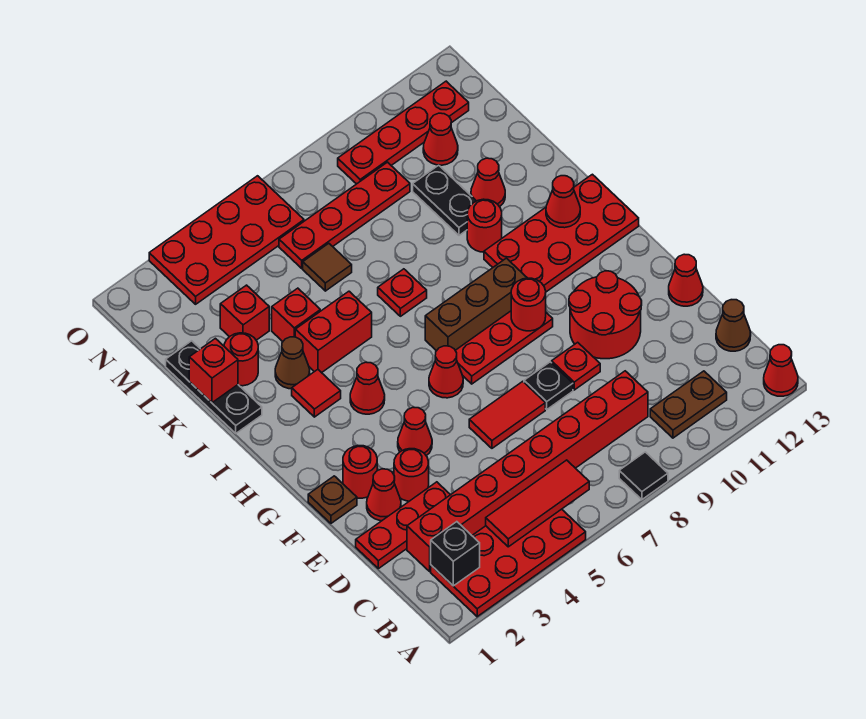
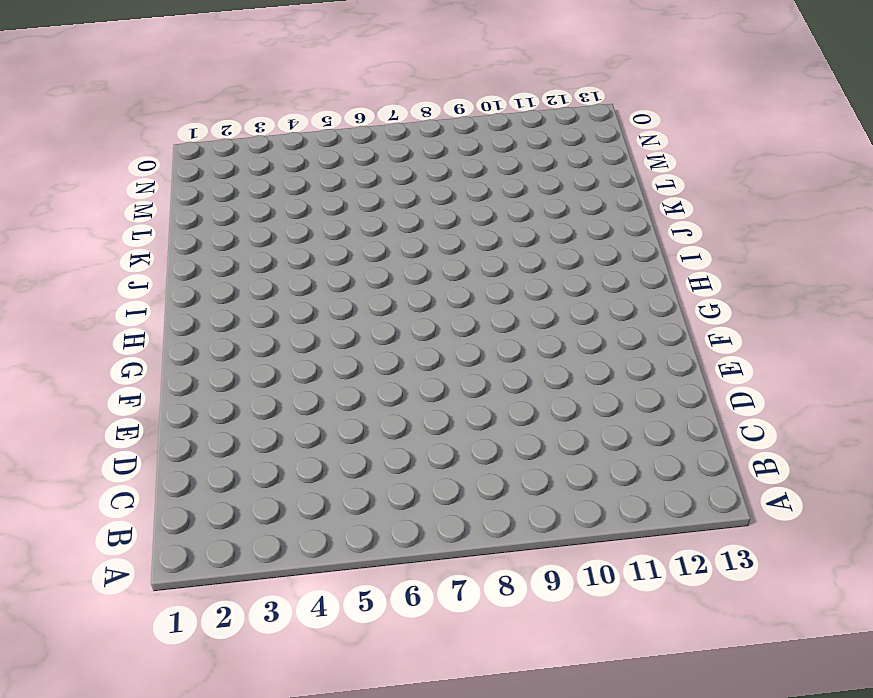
none -> red 2x4 plate [431,509,586,617]
none -> black 1x1 tile [619,452,668,500]
none -> red 1x1 cone [764,345,798,396]
none -> brown 1x2 plate [650,371,727,438]

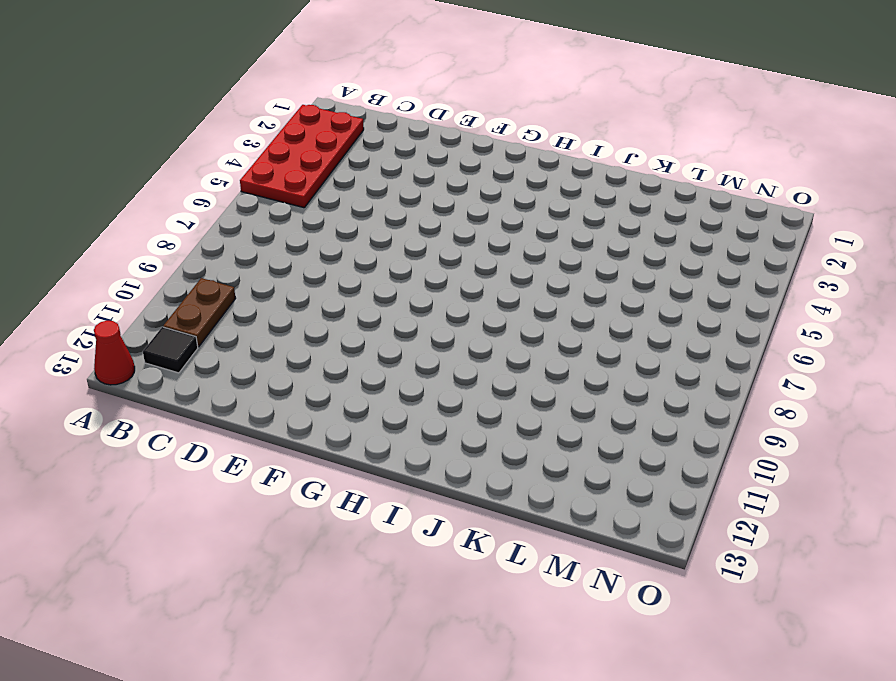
black 1x1 tile [143,327,198,373] -> black 1x1 tile moved to [619,452,668,500]
none -> red 1x8 brick [407,371,648,571]
none -> brown 1x1 cone [716,300,751,351]
none -> red 1x3 plate [356,482,450,569]
none -> red 1x1 cone [367,469,401,521]

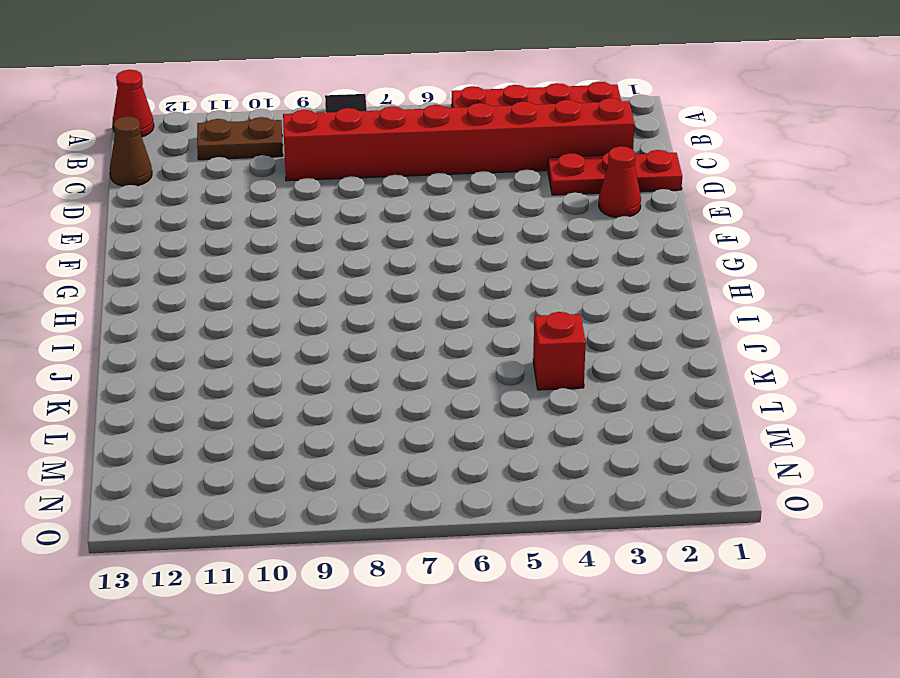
none -> red 1x1 round brick [394,449,429,501]
none -> red 1x2 tile [469,381,545,448]
none -> black 1x1 plate [524,362,573,409]
none -> red 1x1 plate [552,342,600,390]

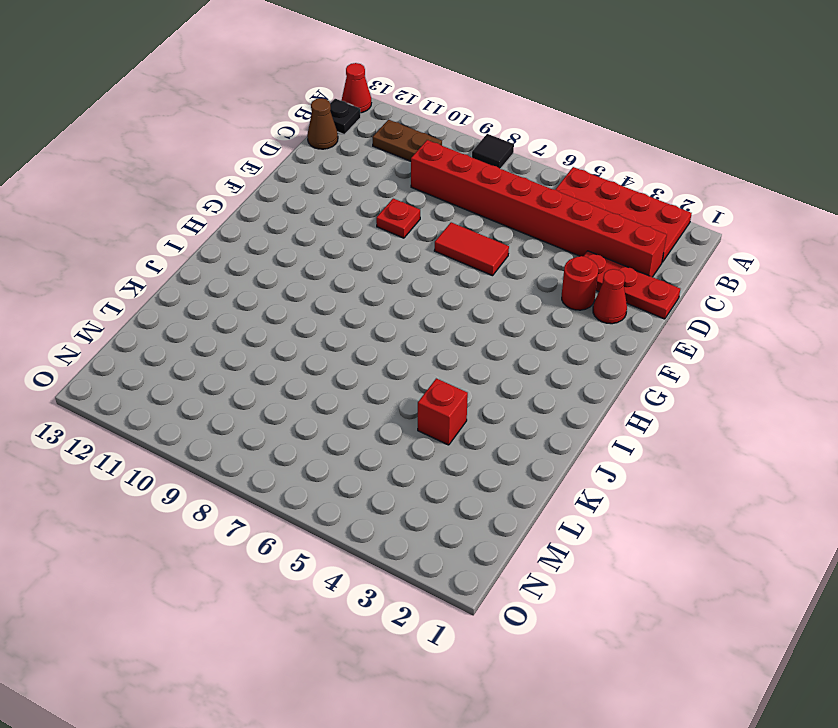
black 1x1 plate [330,99,361,135] -> black 1x1 plate moved to [524,362,573,409]
none -> red 2x2 round brick [569,271,642,359]
none -> red 1x1 cone [669,254,703,306]
none -> brown 1x1 plate [308,476,357,523]
none -> red 1x1 round brick [343,446,377,498]

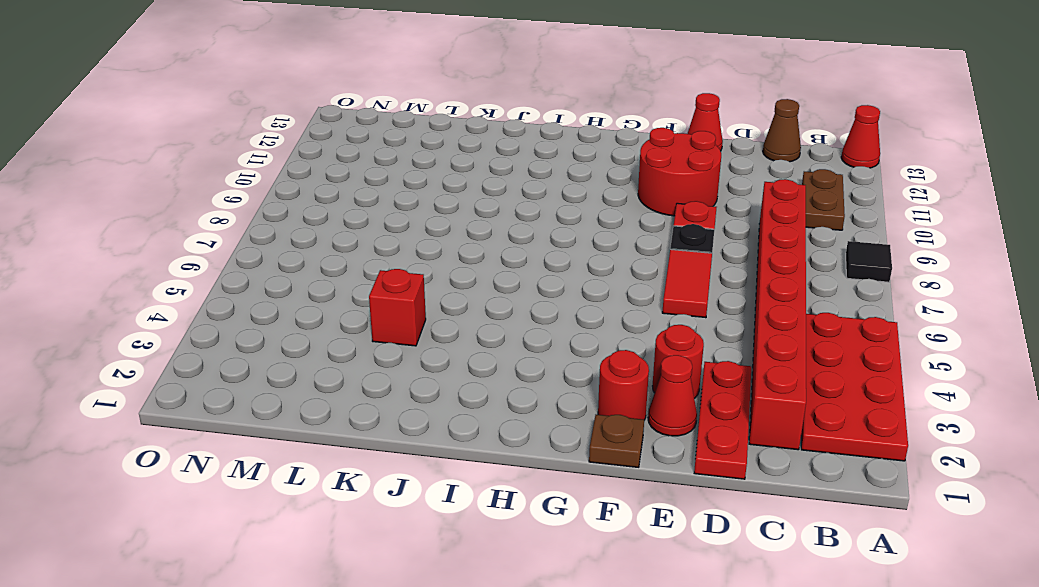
none -> red 1x1 cone [398,407,432,456]
none -> red 1x1 cone [429,346,463,398]
none -> red 1x3 plate [455,311,553,384]
none -> red 1x1 cone [350,362,385,414]

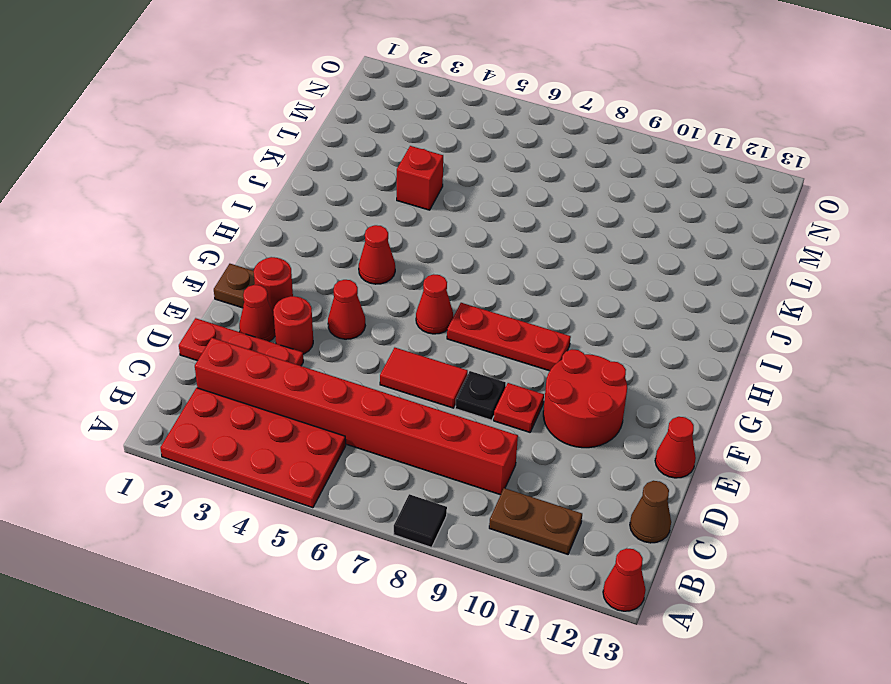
none -> brown 1x3 brick [425,258,527,351]
none -> red 2x4 plate [484,174,639,292]
none -> red 1x1 tile [292,370,341,417]
none -> black 1x3 plate [166,341,262,433]

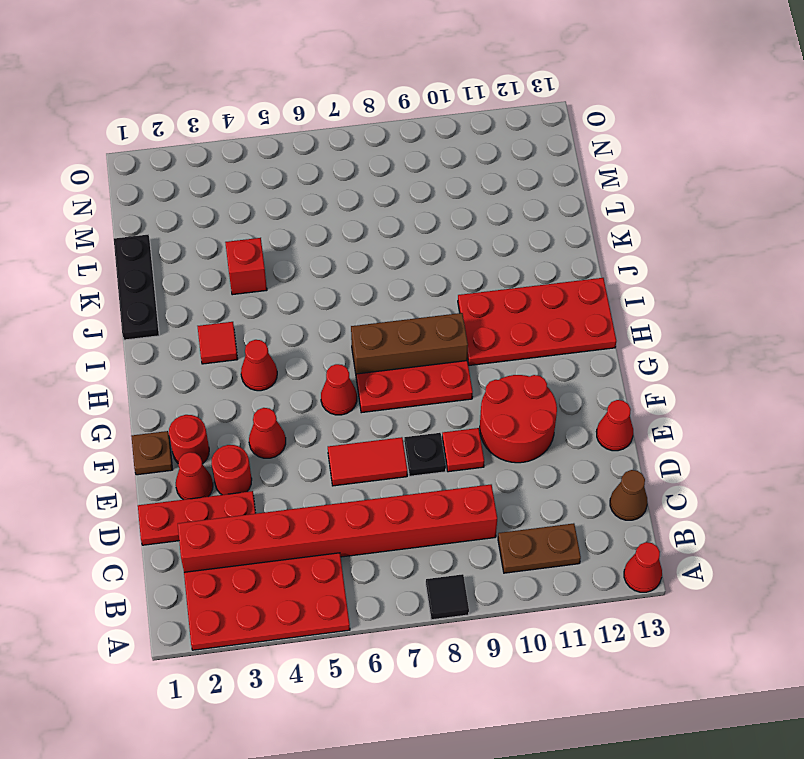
none -> brown 1x1 cone [275,337,310,389]
none -> red 1x2 brick [295,291,372,373]
none -> red 1x1 plate [378,269,427,316]
none -> red 1x1 round brick [467,199,502,252]

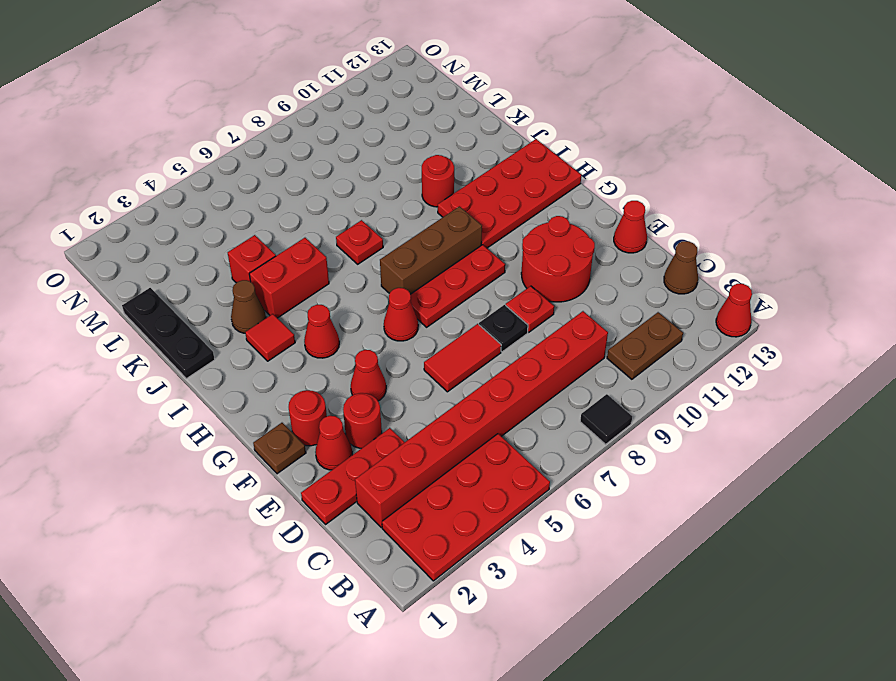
none -> red 1x1 round brick [224,333,258,386]
none -> black 1x2 plate [413,165,476,235]
none -> red 1x1 cone [471,158,505,207]
none -> red 1x1 brick [220,285,269,340]

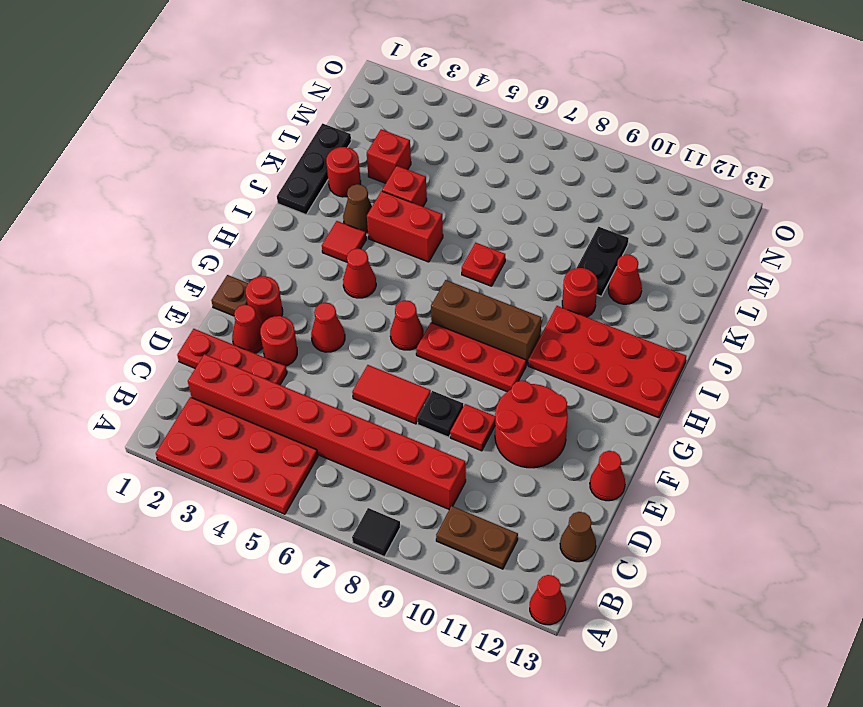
none -> brown 1x1 tile [303,243,352,291]
none -> red 1x4 plate [279,162,410,268]
none -> red 1x1 cone [423,113,458,165]
none -> red 2x4 plate [149,176,304,304]

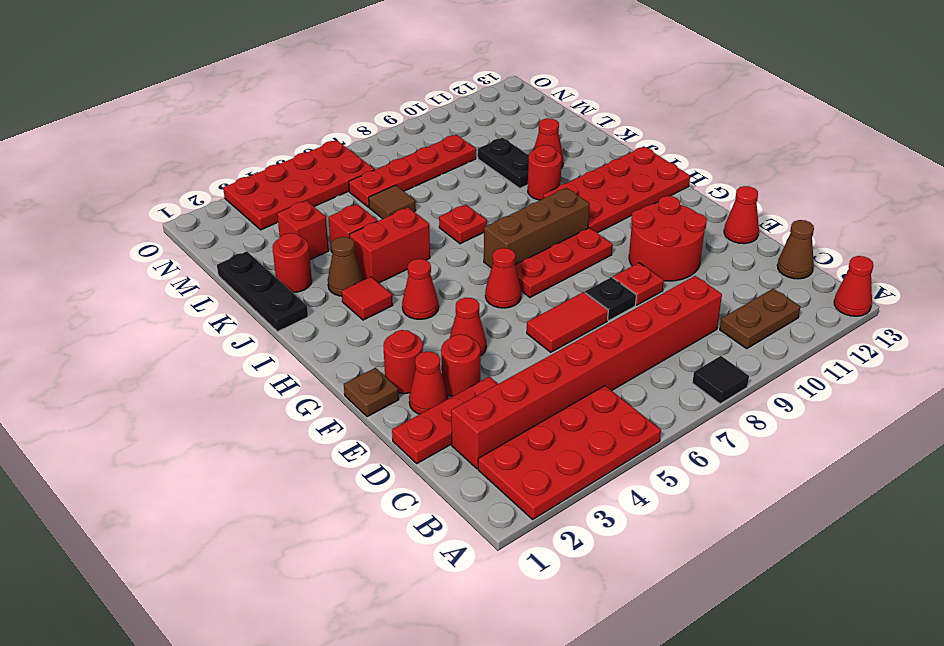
none -> red 1x1 cone [423,113,458,165]
none -> red 1x4 plate [338,81,469,184]
none -> black 1x1 brick [431,522,480,586]
none -> red 1x3 tile [486,460,589,547]

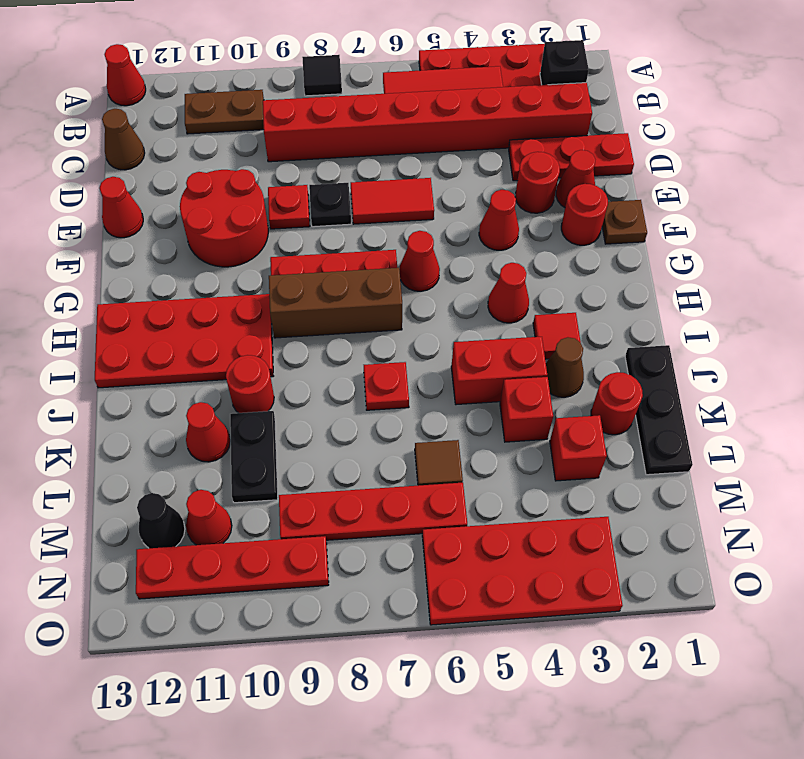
black 1x1 cone [137,493,185,548] -> none
none -> red 1x1 round brick [511,278,546,331]
none -> red 1x1 cone [546,176,580,228]
none -> red 1x1 brick [189,338,238,403]

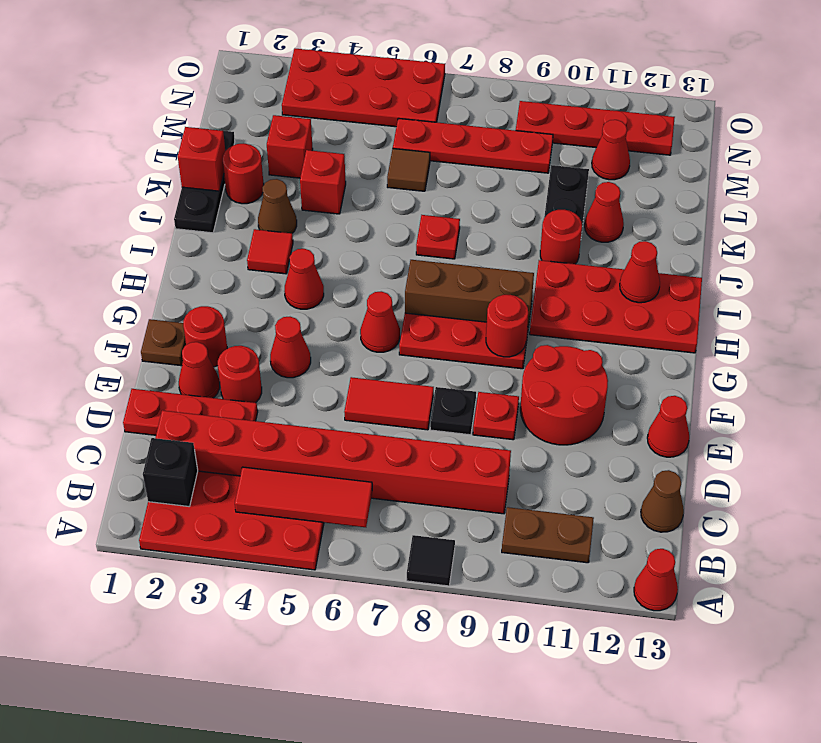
none -> red 1x2 brick [295,291,372,373]

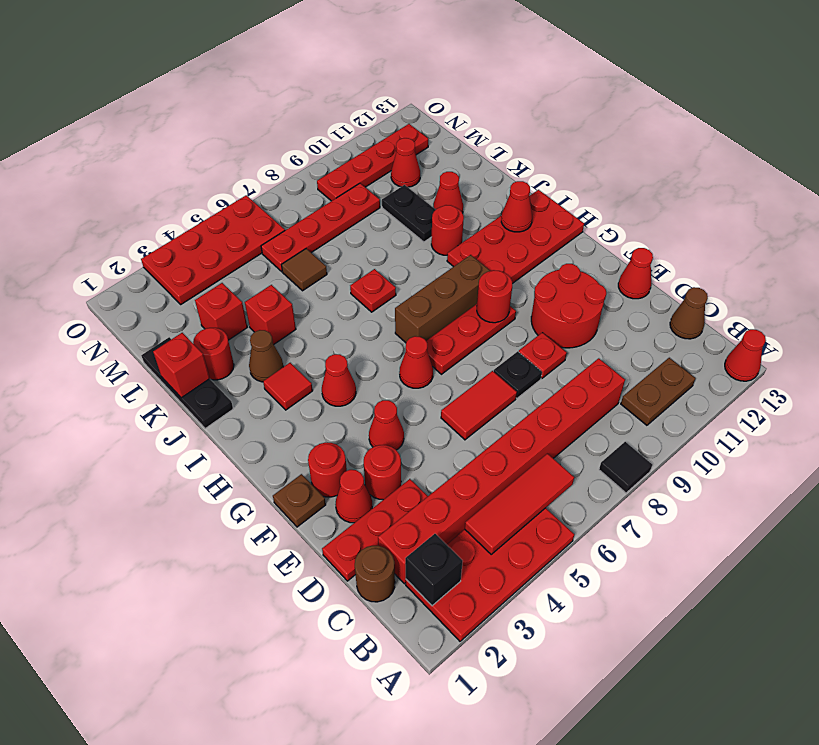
brown 1x1 round brick [355,546,395,602] -> none
none -> red 1x2 brick [295,291,372,373]

